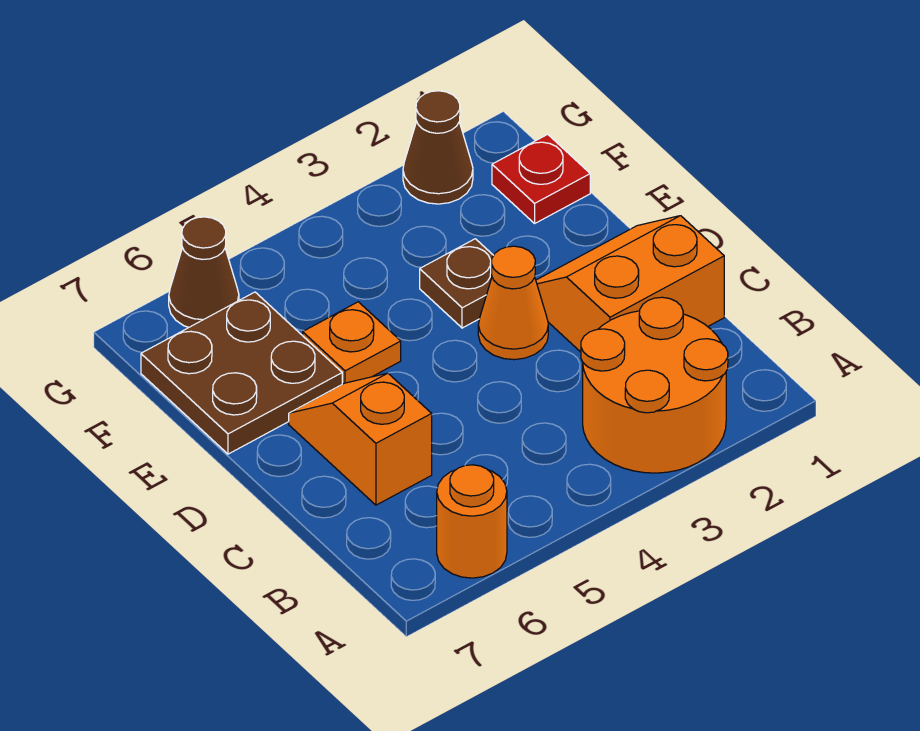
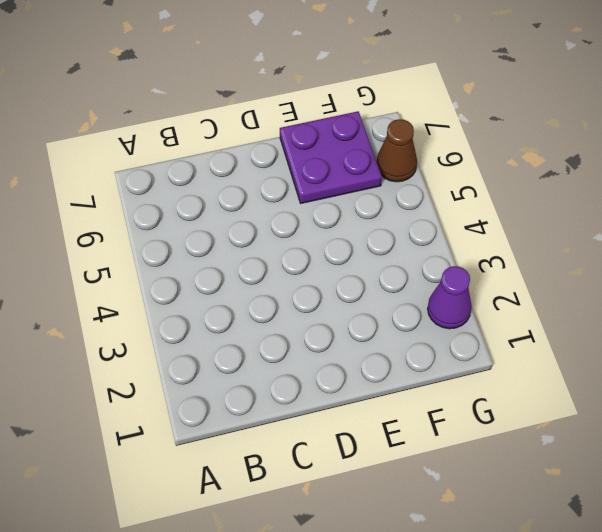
purple 2x2 plate [280,111,382,203] -> brown 2x2 plate [141,292,342,454]
purple 1x1 cone [428,266,472,329] -> brown 1x1 cone [403,91,473,204]
none -> orange 2x2 round brick [581,297,728,473]
none -> orange 1x1 round brick [437,465,507,578]

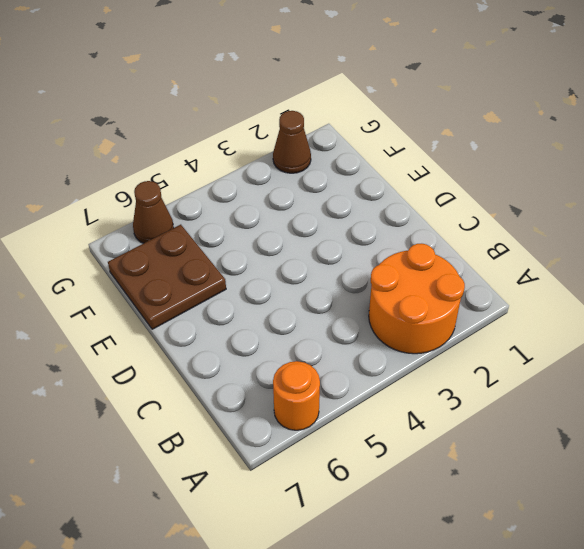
none -> orange 2x2 slope [536,216,724,352]
none -> orange 1x2 slope [289,373,432,505]

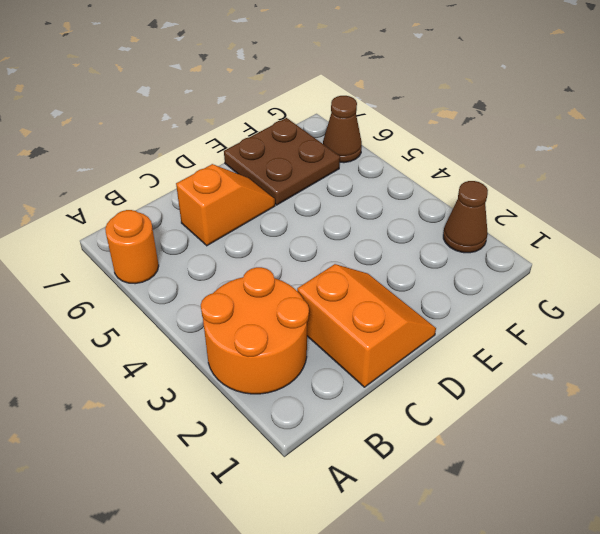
none -> orange 1x1 cone [478,246,548,360]
none -> brown 1x1 plate [420,239,494,328]

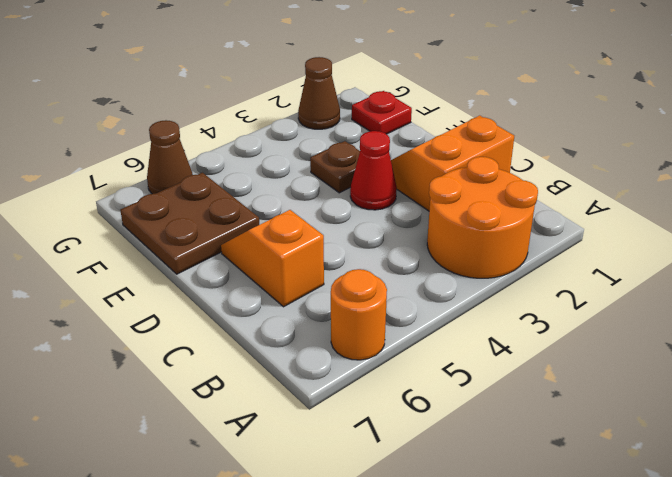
red 1x1 cone [350,131,397,210] -> orange 1x1 cone [478,246,548,360]
none -> orange 1x1 plate [303,302,401,384]

